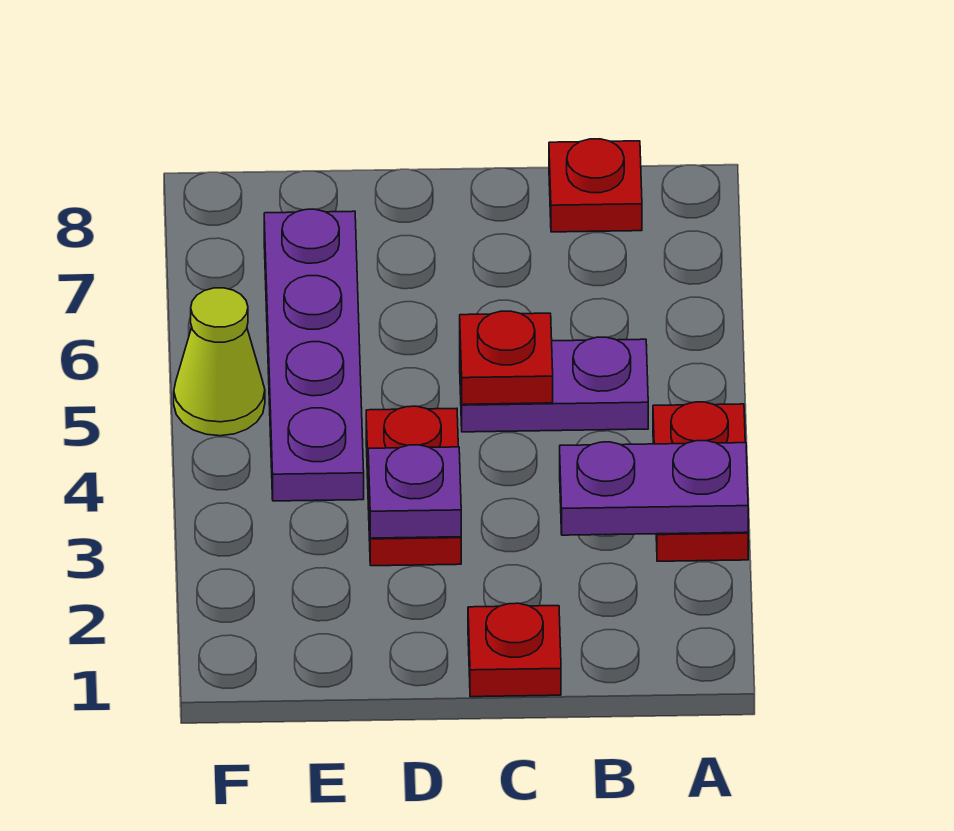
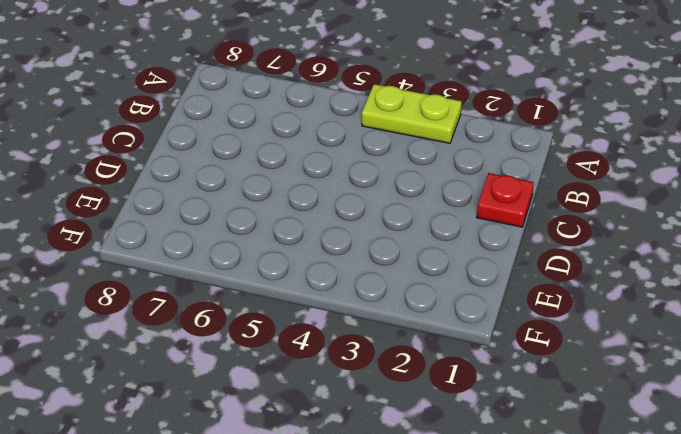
lime 1x2 plate [362,84,462,143] -> red 1x2 plate [653,402,748,561]
none -> purple 1x2 plate [460,337,648,432]
none -> red 1x1 plate [549,139,642,232]

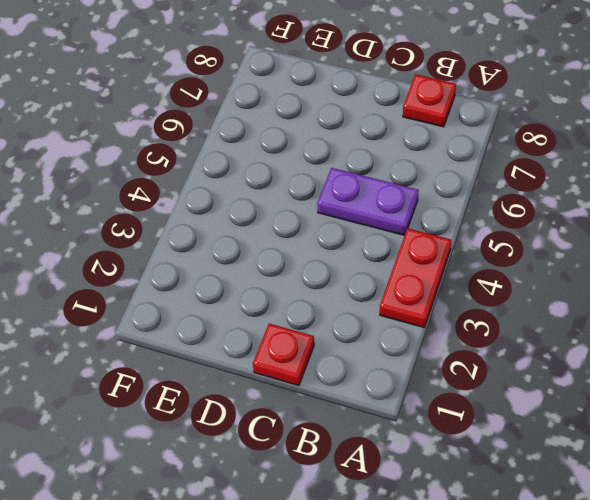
none -> red 1x2 plate [366,406,461,566]
none -> purple 1x4 plate [264,209,364,501]

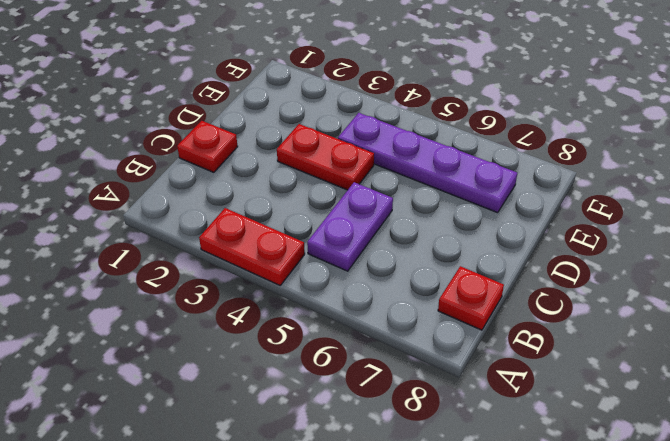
none -> lime 1x1 cone [174,288,265,436]
none -> purple 1x2 plate [560,441,748,535]

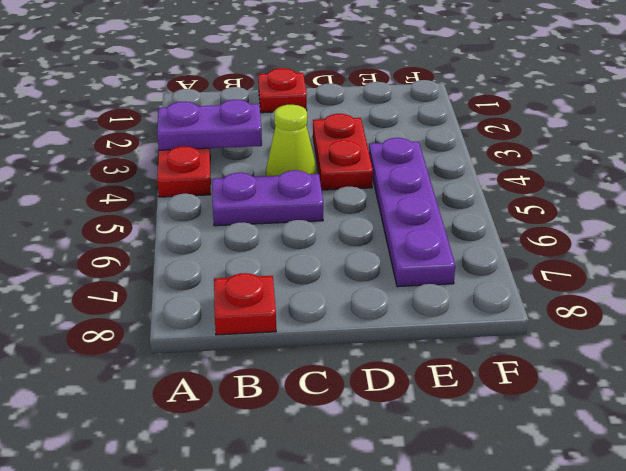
lime 1x1 cone [266,105,317,176] -> lime 1x1 cone moved to [174,288,265,436]
none -> red 1x1 plate [460,311,553,404]
none -> purple 1x1 plate [368,445,461,538]

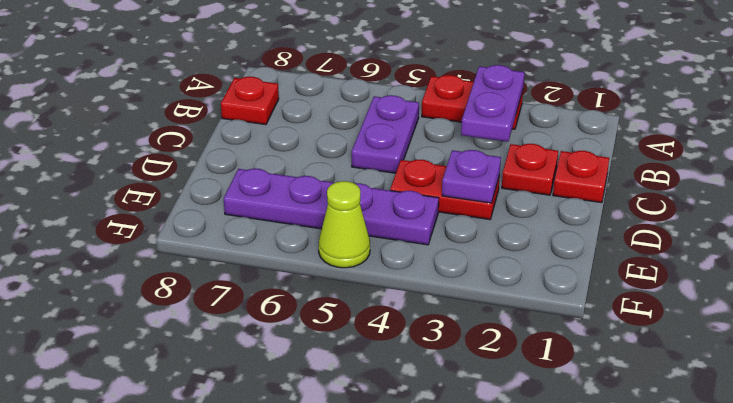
red 1x1 plate [502,144,558,195] -> red 1x1 plate moved to [460,311,553,404]

